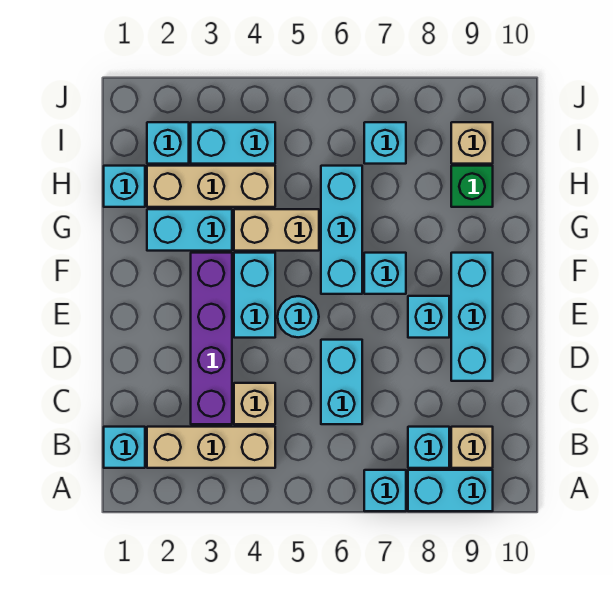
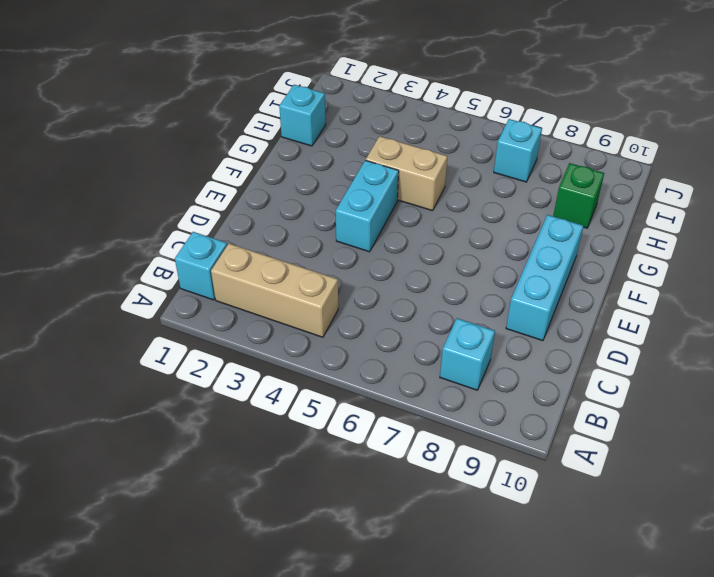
none -> cyan 1x1 brick [364,470,406,511]
none -> cyan 1x2 brick [408,470,493,511]
none -> tan 1x1 brick [451,427,493,468]

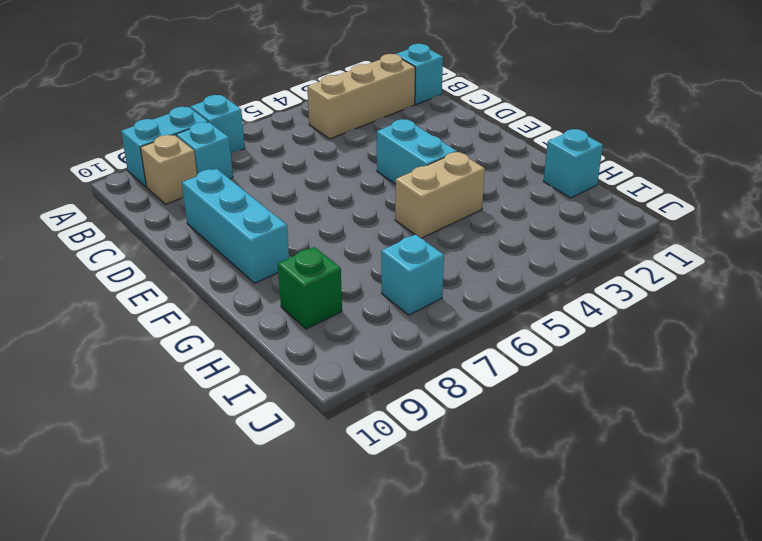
none -> purple 1x4 brick [191,253,232,424]
none -> tan 1x1 brick [234,383,275,424]
none -> cyan 1x2 brick [321,340,362,424]

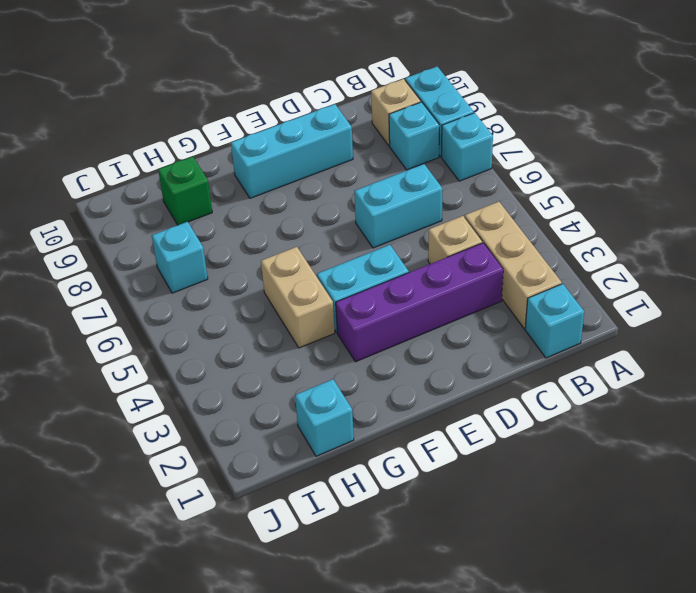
none -> cyan 1x1 round brick [278,296,319,337]
none -> cyan 1x1 brick [408,296,449,338]
none -> cyan 1x3 brick [321,166,362,294]

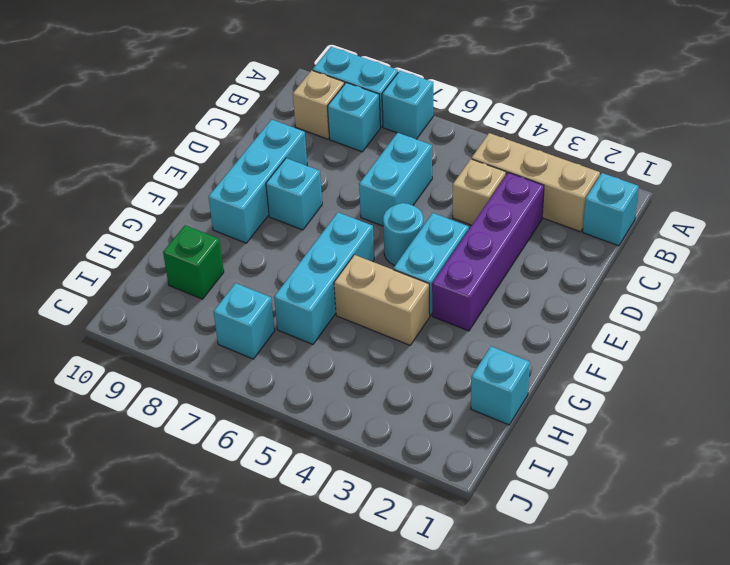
none -> cyan 1x1 brick [364,253,406,294]
none -> cyan 1x2 brick [147,209,232,251]
none -> tan 1x3 brick [147,166,275,207]

